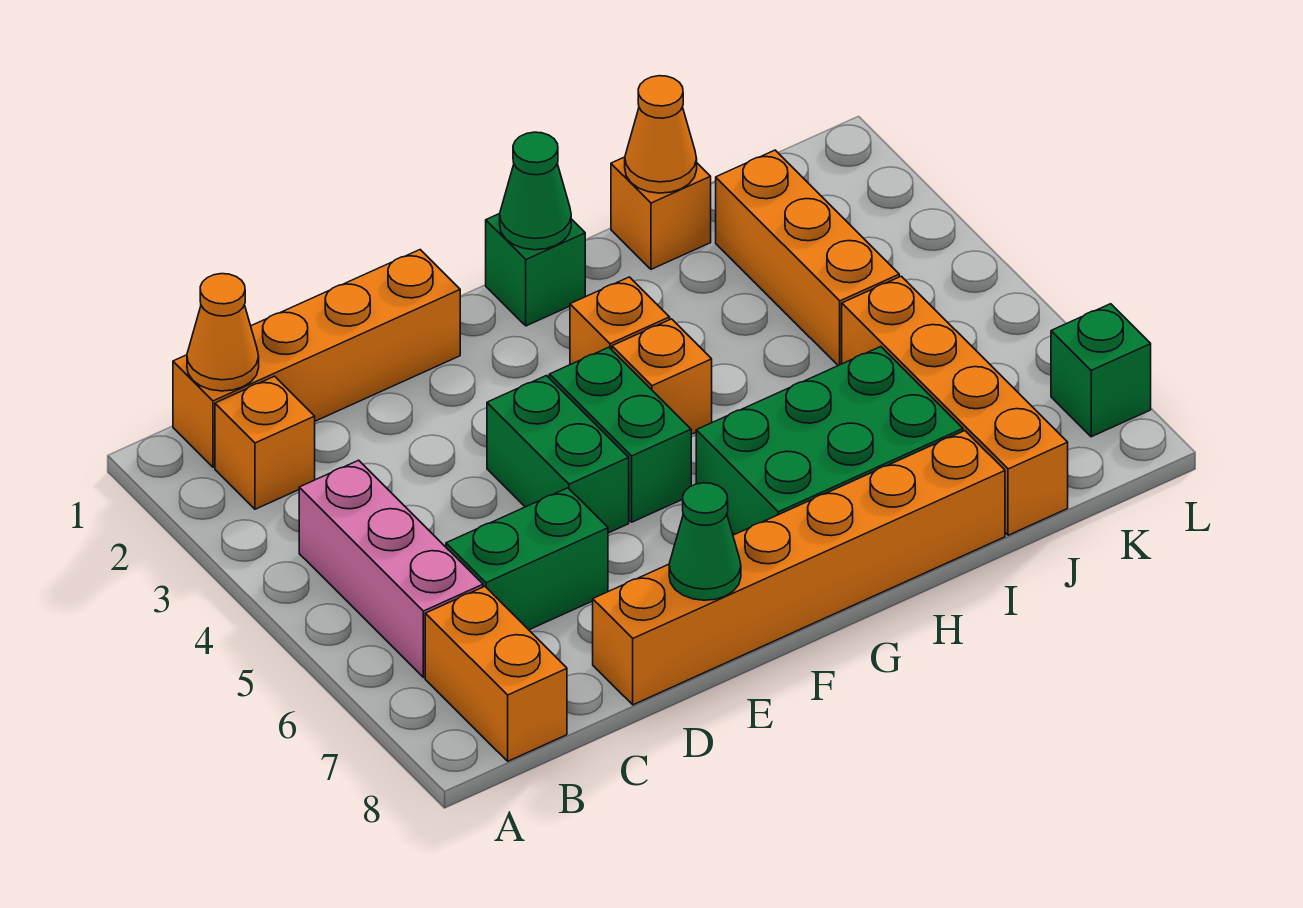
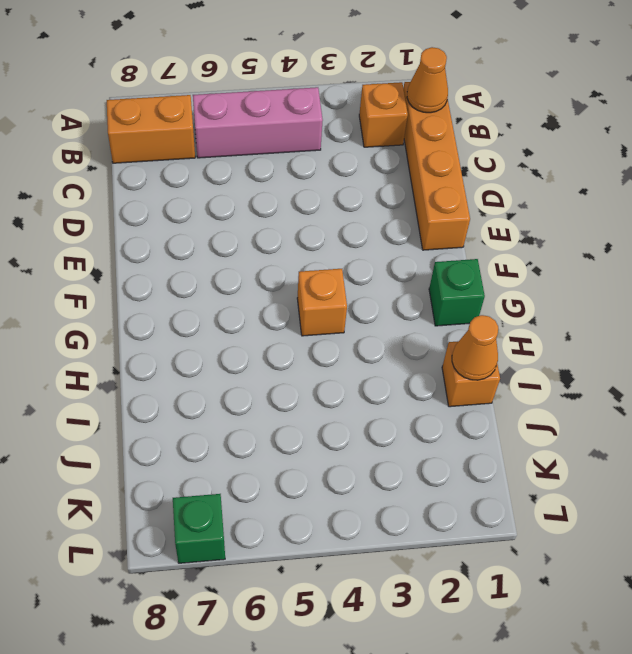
none -> green 1x2 brick [446,488,608,630]
none -> orange 1x6 brick [593,431,1005,705]
none -> green 1x2 brick [487,376,629,533]

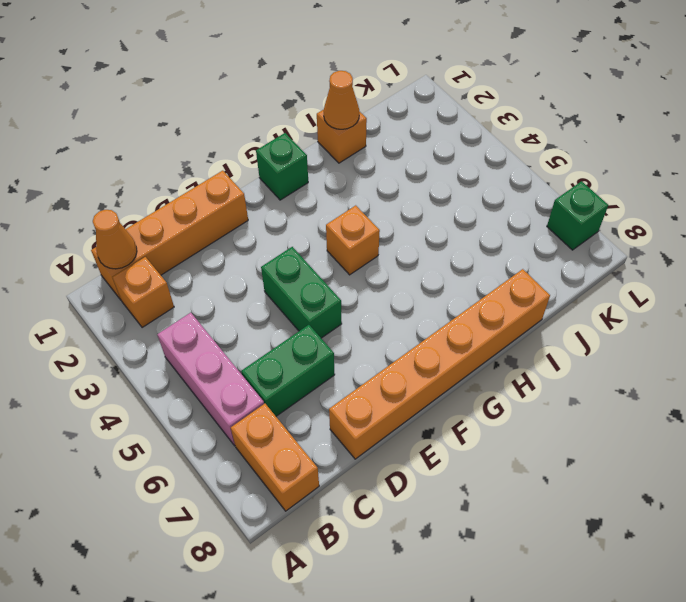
none -> green 1x2 brick [549,347,691,522]
none -> orange 1x1 brick [570,277,670,365]
none -> green 2x3 brick [696,347,963,534]

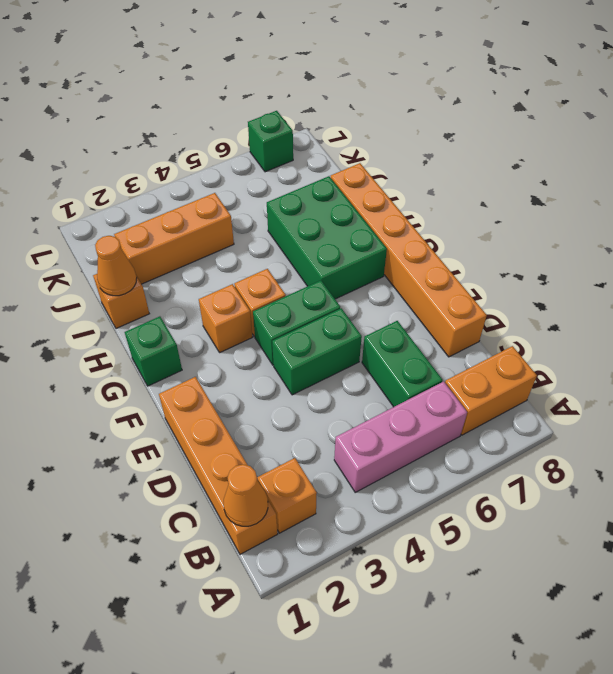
none -> orange 1x4 brick [842,276,1068,535]
none -> green 1x1 cone [669,483,741,600]
none -> green 1x1 cone [500,132,571,250]

